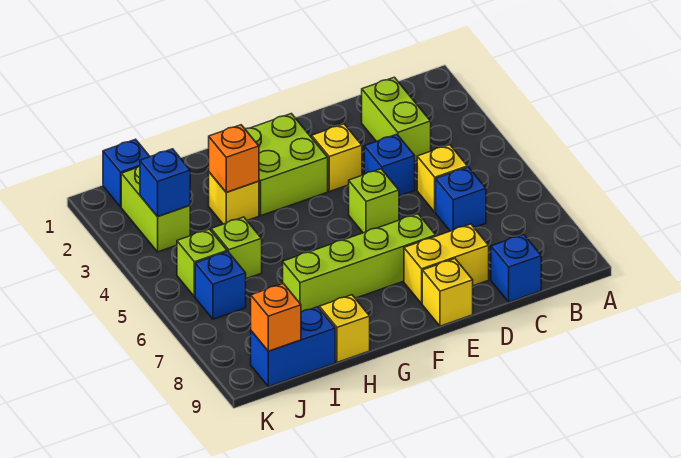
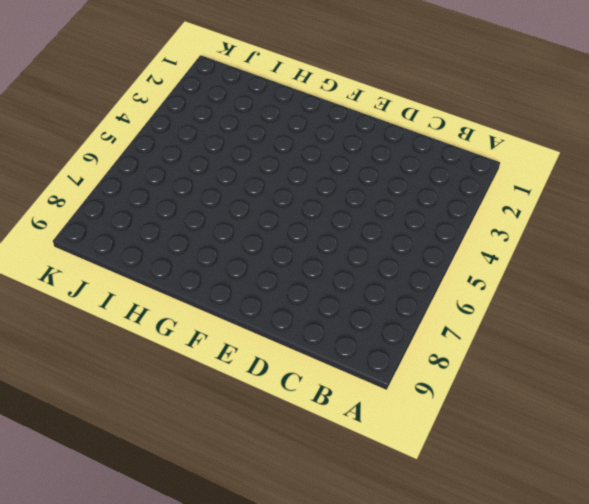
none -> lime 1x2 brick [361,77,431,161]
none -> yellow 1x1 brick [417,145,468,212]
none -> blue 1x1 brick [436,167,486,231]

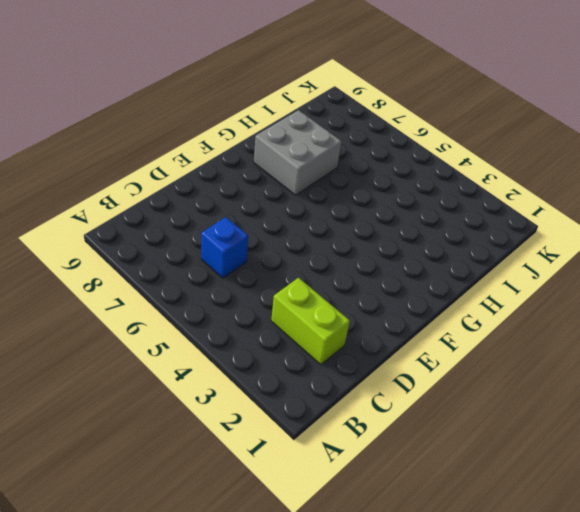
grey 2x2 brick [254,110,341,195] -> lime 1x4 brick [283,214,436,312]
none -> yellow 1x1 brick [417,145,468,212]
none -> blue 1x1 brick [491,234,541,302]
none -> blue 1x1 brick [364,134,415,196]

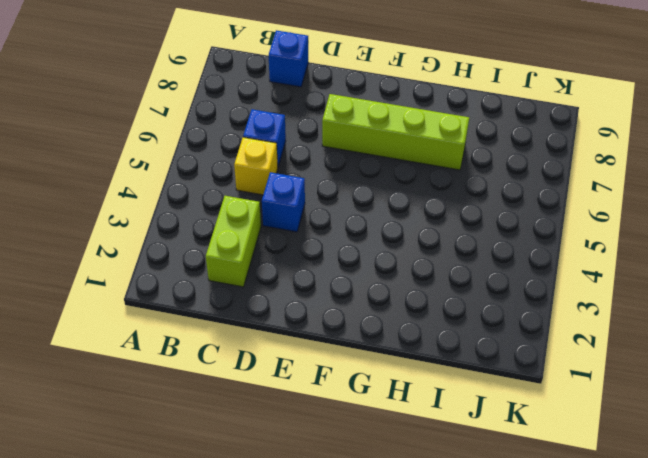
none -> yellow 1x2 brick [404,224,489,304]
none -> yellow 1x1 brick [312,124,362,192]
none -> lime 1x1 brick [349,169,399,233]

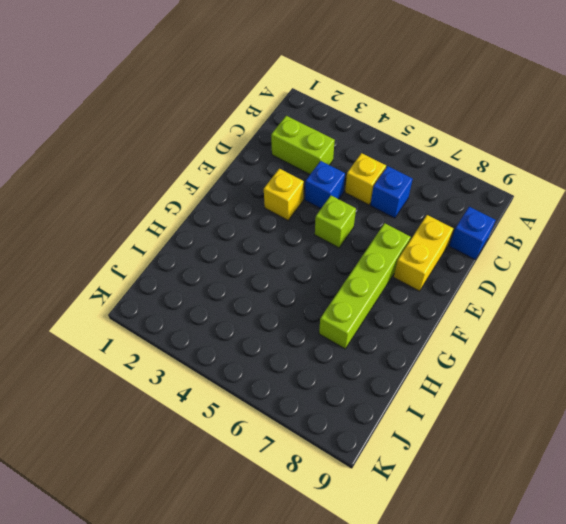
none -> yellow 1x1 brick [422,259,473,326]
none -> lime 2x2 brick [245,114,328,216]
none -> yellow 1x1 brick [209,172,259,224]

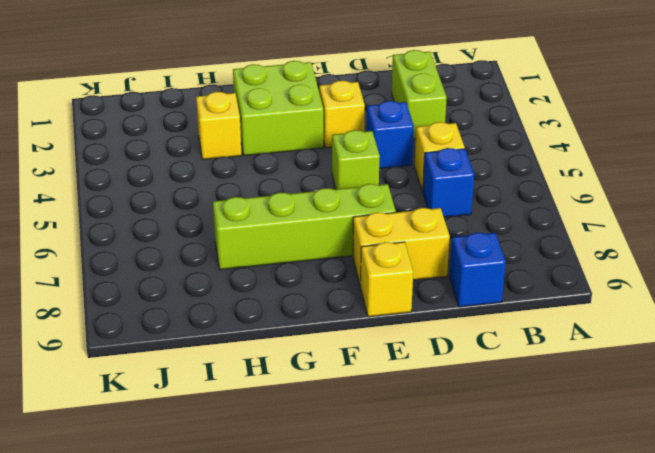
none -> yellow 1x1 brick [319,295,370,362]
none -> lime 1x1 brick [211,217,262,279]
none -> blue 1x2 brick [251,307,335,387]

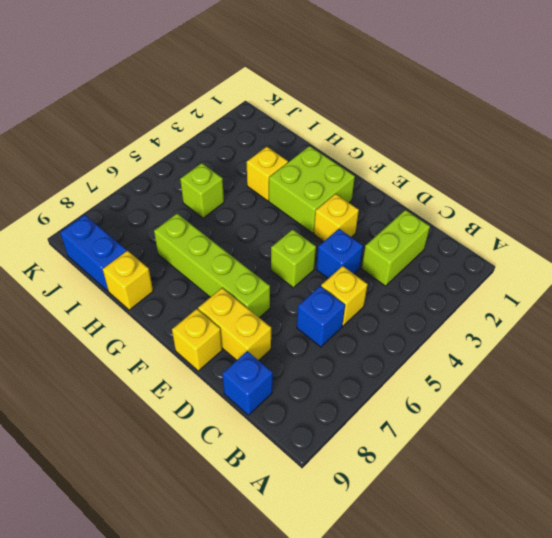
none -> blue 1x1 brick [103,139,150,207]
none -> lime 1x2 brick [121,166,190,252]
none -> lime 1x1 brick [177,229,227,297]

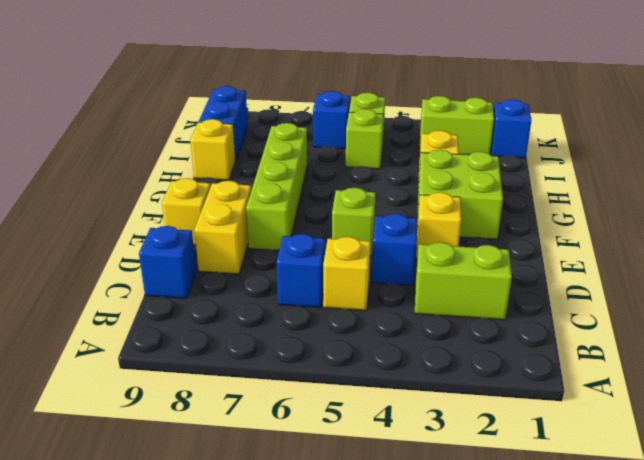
none -> orange 1x1 brick [209,125,259,192]
none -> blue 1x1 brick [140,149,190,217]
none -> orange 1x1 brick [251,284,301,351]

